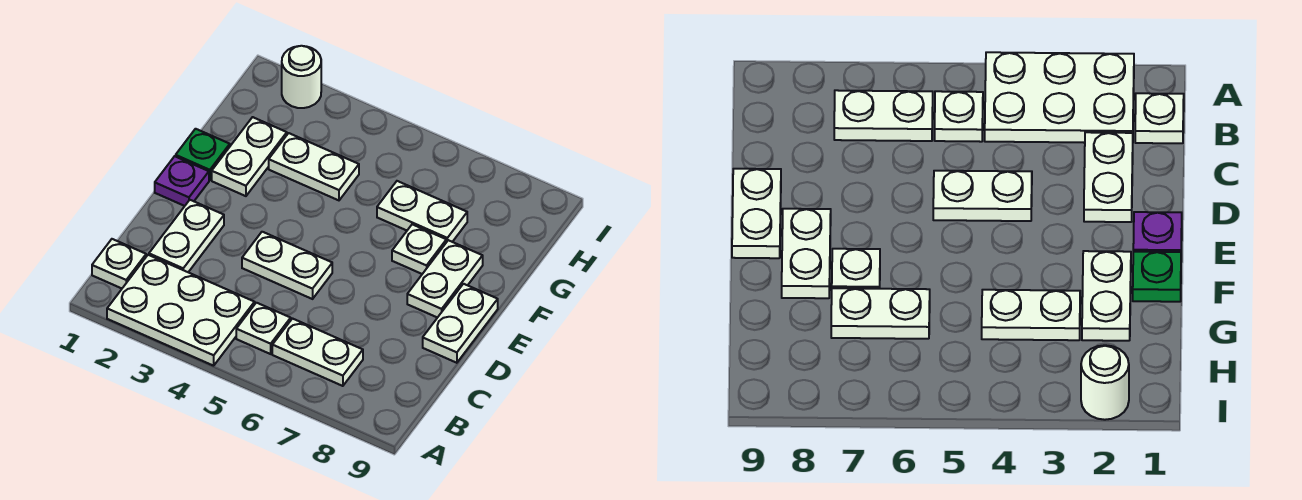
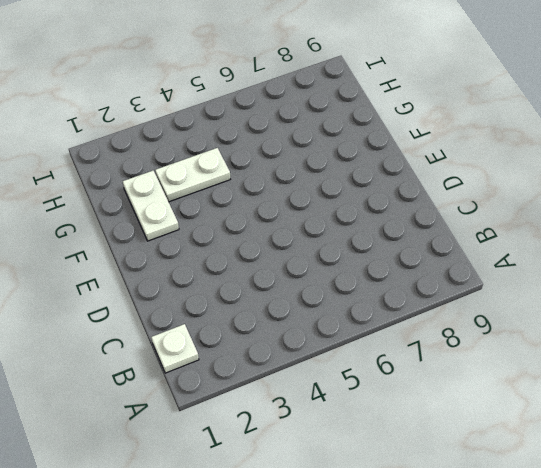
none -> white 2x3 plate [107,255,255,366]
none -> white 1x1 plate [236,303,291,354]
none -> white 1x2 plate [272,319,363,386]

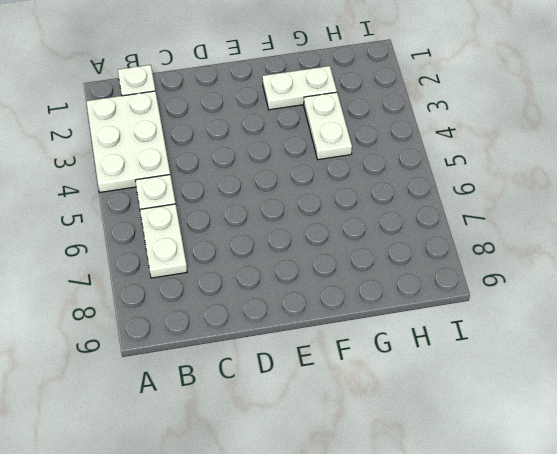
none -> white 1x2 plate [149,200,224,272]
none -> white 1x2 plate [242,232,332,299]
none -> white 1x2 plate [423,284,498,363]

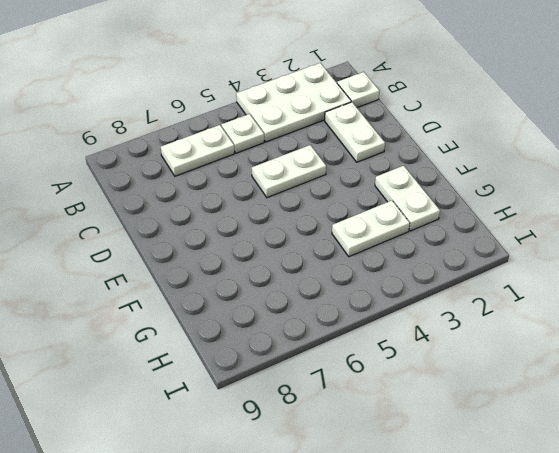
none -> white 1x2 plate [423,284,498,363]
none -> purple 1x1 plate [155,156,209,206]
none -> white 1x2 plate [407,240,483,318]

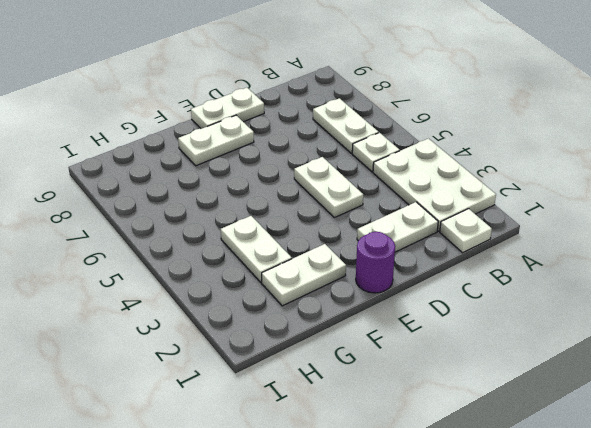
purple 1x1 round brick [356,231,395,293] -> purple 1x1 plate [155,156,209,206]
none -> green 1x1 plate [176,129,230,180]
none -> white 1x1 plate [392,224,446,274]
none -> white 1x2 plate [377,181,467,242]

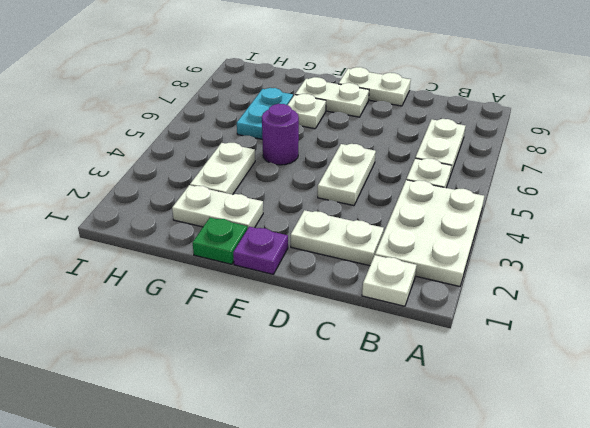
purple 1x1 round brick [262,104,299,165] -> none
cyan 1x2 plate [237,88,293,139] -> white 1x2 plate [377,181,467,242]
none -> white 1x1 round brick [282,46,321,108]

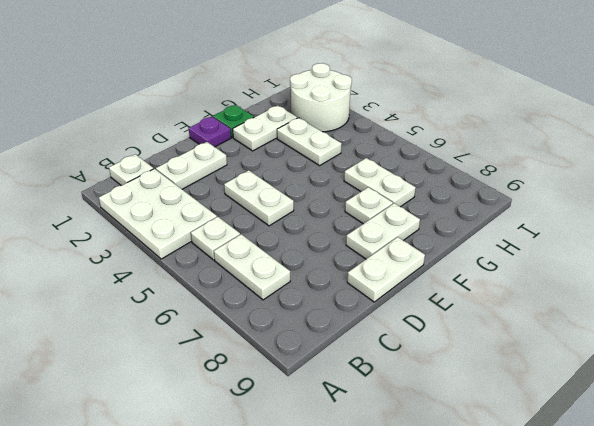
white 2x2 round brick [290,63,352,132] -> white 1x1 round brick [282,46,321,108]

